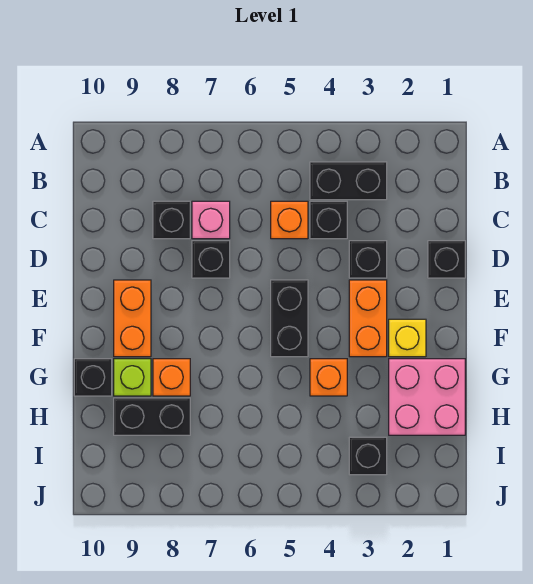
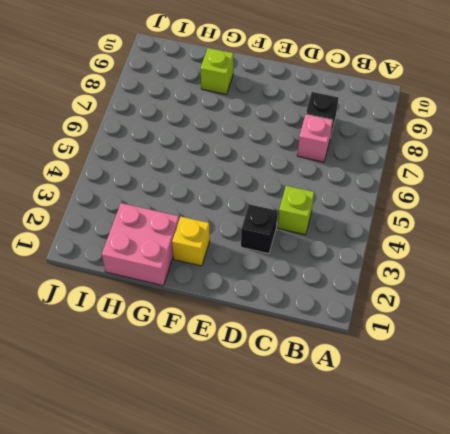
lime 1x1 brick [278,186,314,235] -> black 1x1 brick [310,201,347,239]
none -> black 1x2 brick [310,162,387,200]
none -> orange 1x1 brick [271,201,308,239]
none -> black 1x1 brick [428,241,465,278]

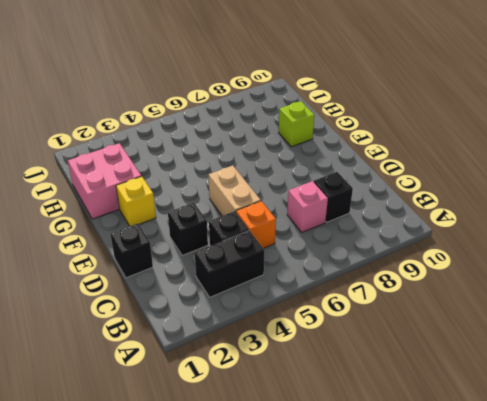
tan 1x2 brick [209,166,261,216] -> black 1x2 brick [271,280,308,357]
none -> black 1x1 brick [192,241,230,278]
none -> orange 1x2 brick [349,280,387,357]
none -> orange 1x2 brick [114,280,151,357]

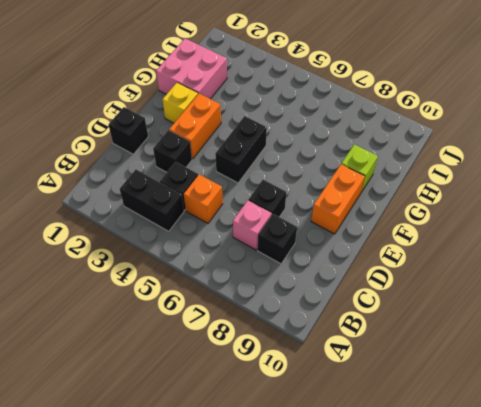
none -> orange 1x1 brick [310,359,347,396]
none -> orange 1x1 brick [153,359,190,396]
none -> black 1x1 brick [74,359,112,396]

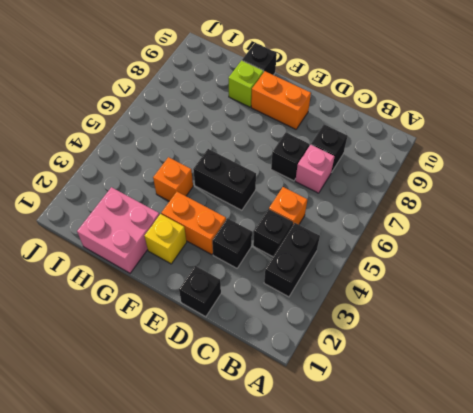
none -> orange 1x1 brick [153,359,190,396]
none -> black 1x2 brick [114,398,190,435]
none -> black 1x1 brick [349,437,387,475]

